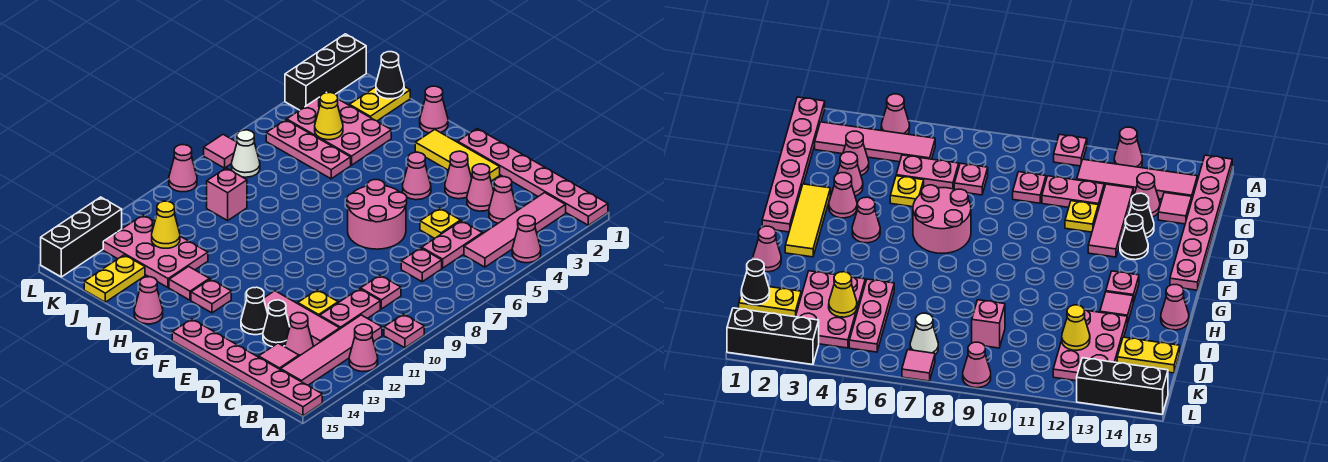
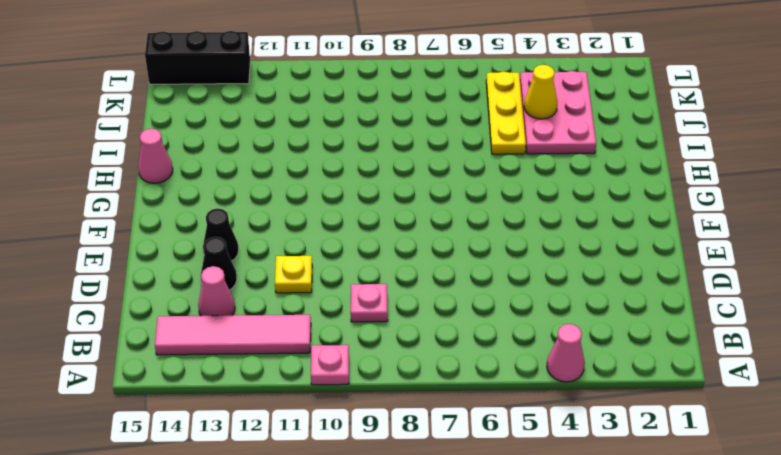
yellow 1x3 plate [486,72,526,154] -> pink 1x3 plate [266,120,351,179]
none -> pink 1x6 plate [458,129,608,225]
none -> pink 1x1 cone [349,324,378,371]
none -> pink 1x6 plate [172,319,322,416]
none -> pink 1x4 tile [464,193,566,267]

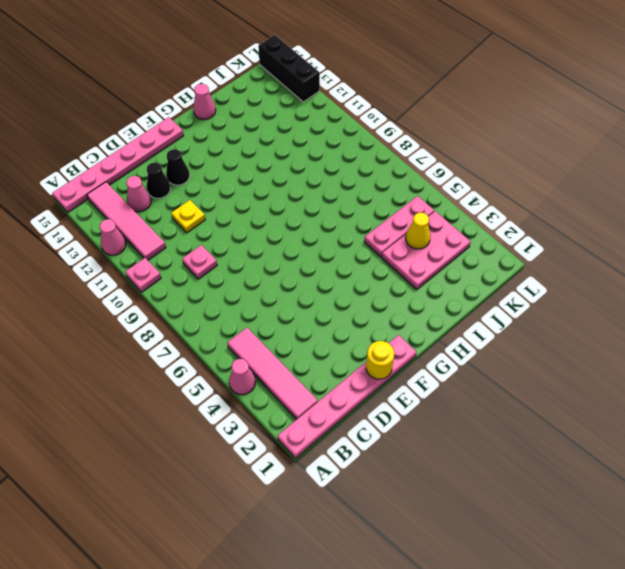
yellow 1x1 round brick [366,341,394,379] -> none
none -> pink 1x1 cone [489,177,517,223]
none -> pink 1x2 plate [422,221,482,268]
none -> pink 1x1 plate [401,248,442,282]
none -> pink 1x2 plate [320,289,380,329]

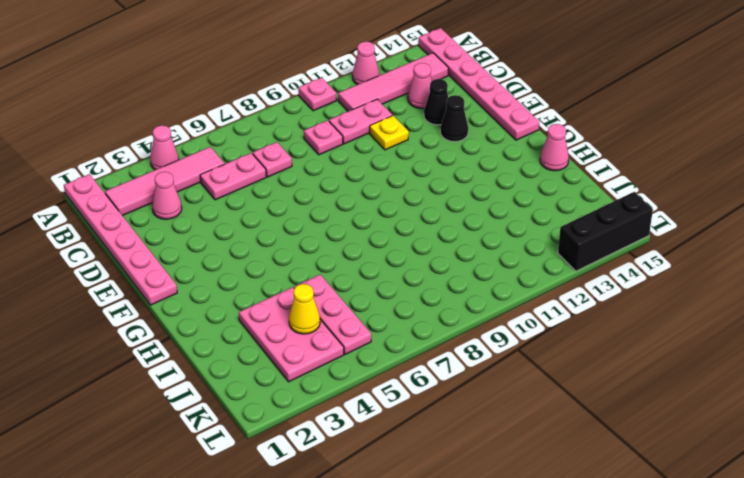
none -> pink 1x3 tile [264,291,340,346]
none -> pink 1x1 tile [259,343,299,370]
none -> pink 1x1 cone [467,164,494,211]
none -> yellow 1x1 plate [420,208,460,238]

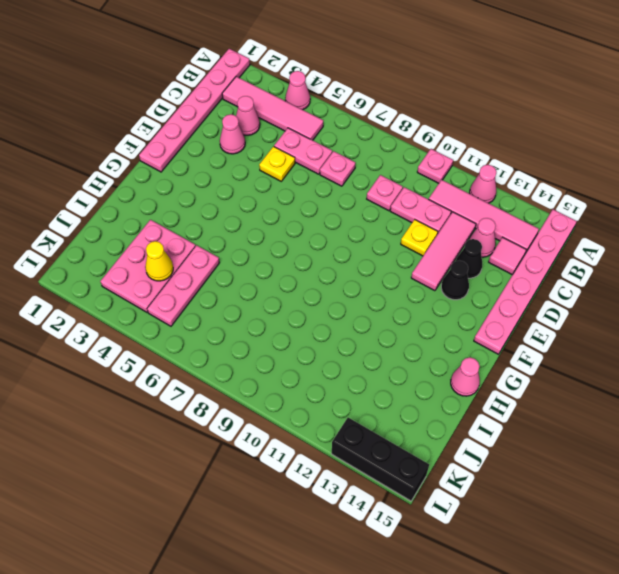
none -> yellow 1x3 tile [415,130,500,181]
none -> pink 1x1 cone [445,151,472,199]
none -> pink 2x2 round brick [347,180,407,249]
none -> pink 1x1 cone [403,152,431,200]

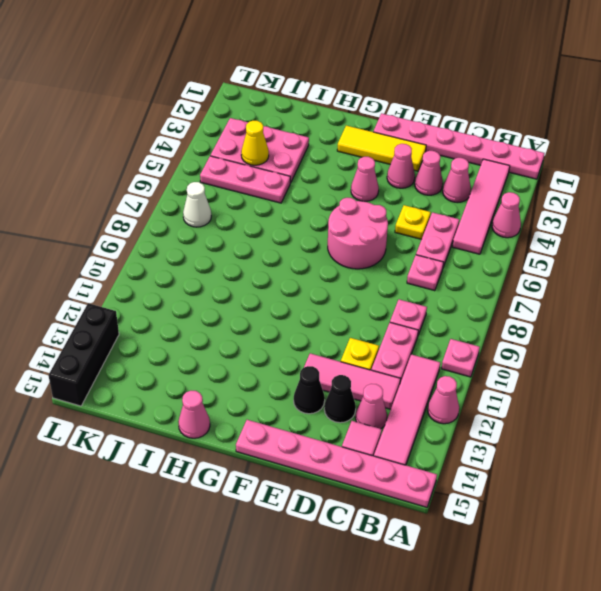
none -> pink 1x1 plate [191,279,231,313]
none -> pink 1x1 cone [420,86,448,133]
none -> pink 1x1 tile [169,267,209,300]
none -> pink 2x3 plate [103,215,208,288]

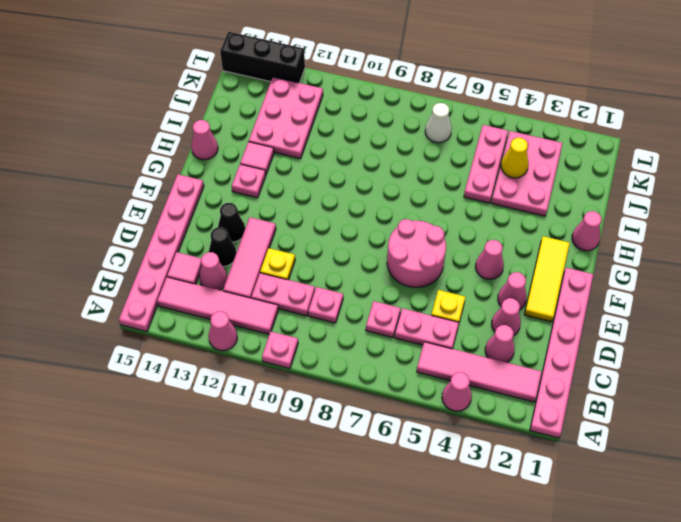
none -> yellow 1x2 plate [349,87,410,121]
none -> pink 1x1 brick [207,168,247,220]
none -> yellow 1x2 plate [84,255,145,302]
none -> black 1x3 brick [285,34,366,110]

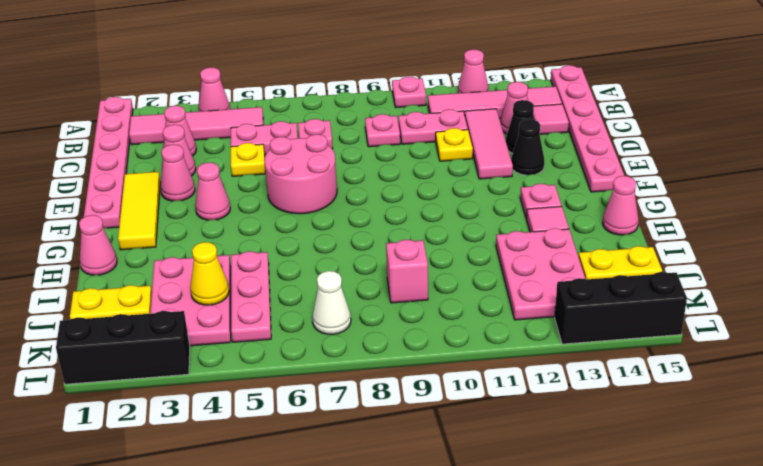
none -> pink 1x1 tile [204,135,237,168]
none -> pink 1x1 cone [169,145,197,192]
none -> black 1x1 cone [376,52,404,99]
none -> yellow 1x1 cone [152,201,180,248]

